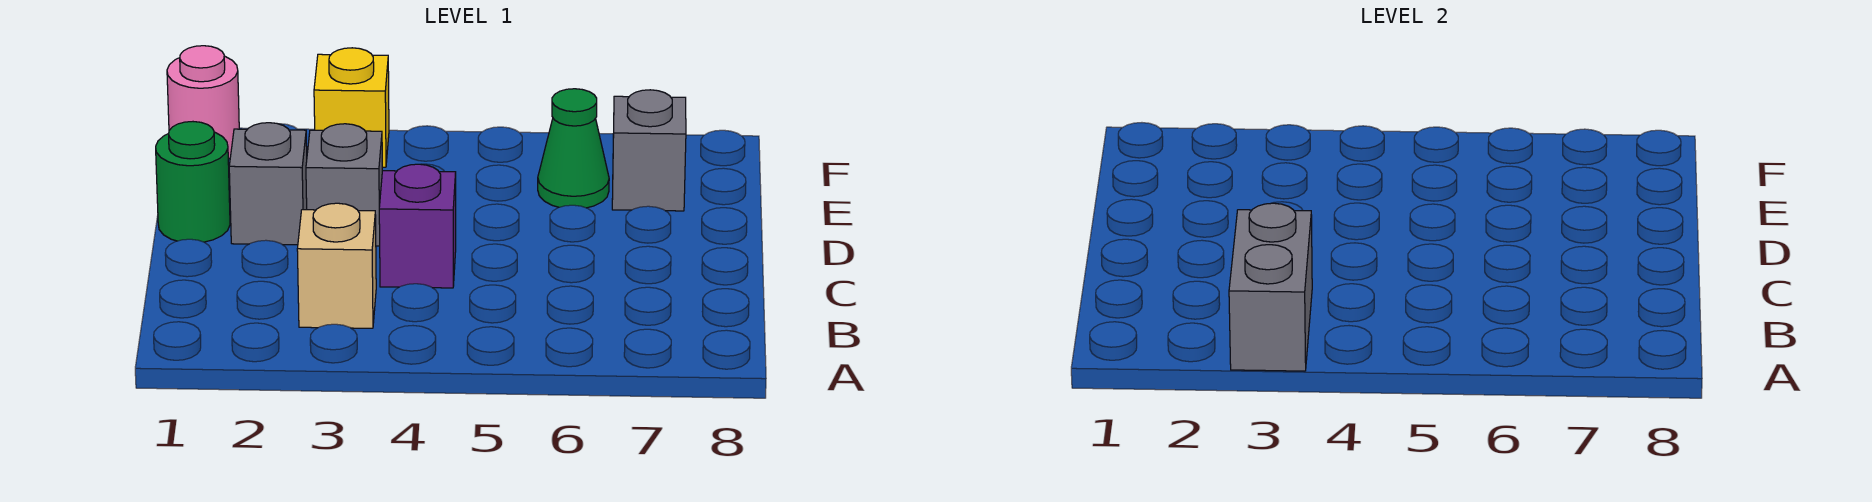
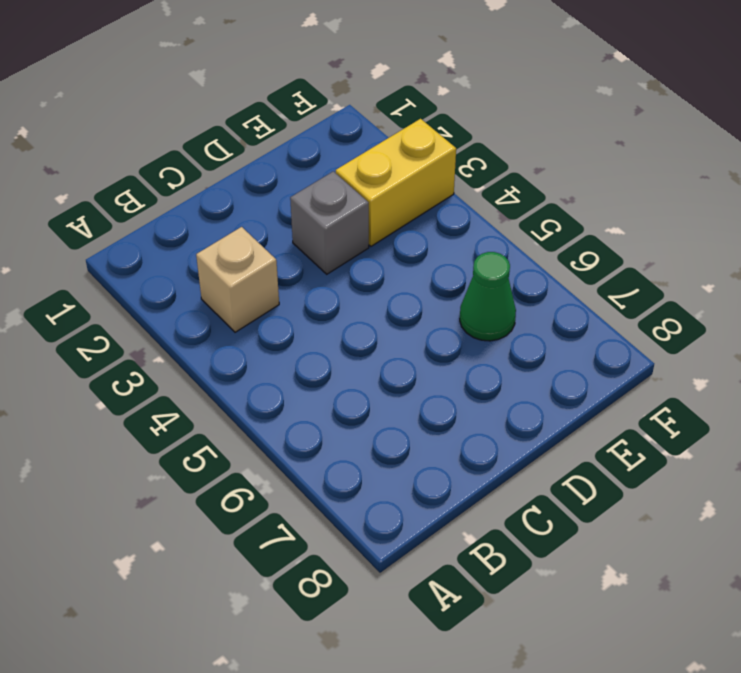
yellow 1x2 brick [336,119,456,246] -> yellow 1x1 brick [314,48,389,167]
none -> purple 1x1 brick [379,164,456,288]
none -> green 1x1 round brick [156,122,230,242]

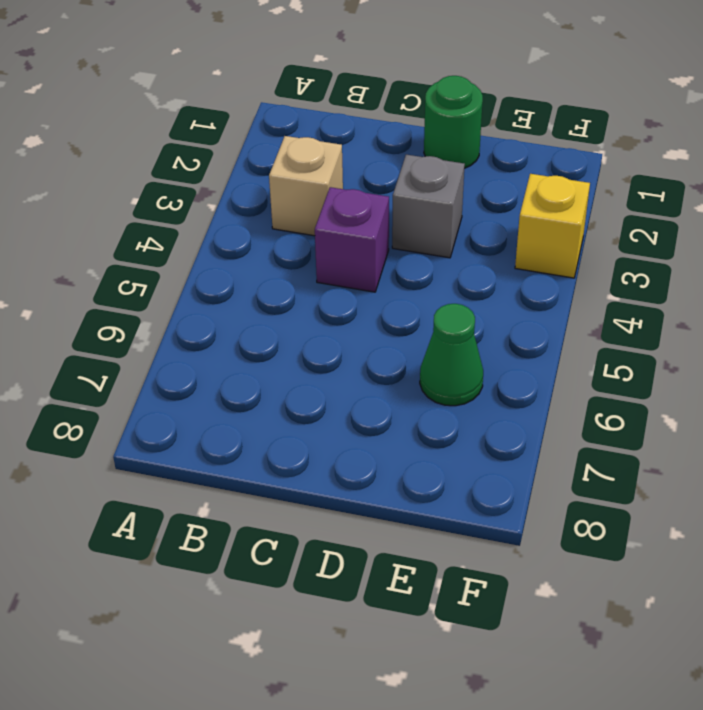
none -> grey 1x1 brick [229,123,307,245]
none -> grey 1x1 brick [612,90,686,211]

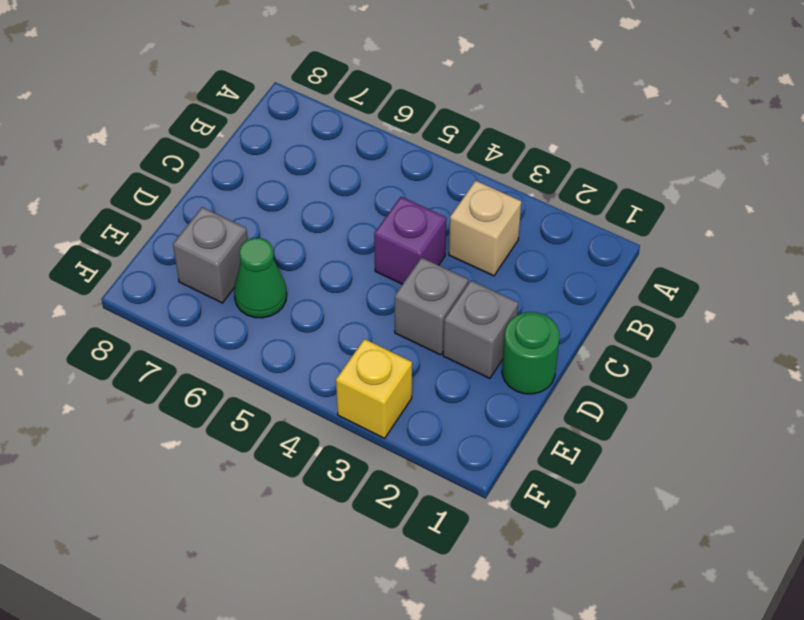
none -> pink 1x1 round brick [167,46,239,159]
none -> grey 1x2 brick [1229,203,1312,371]

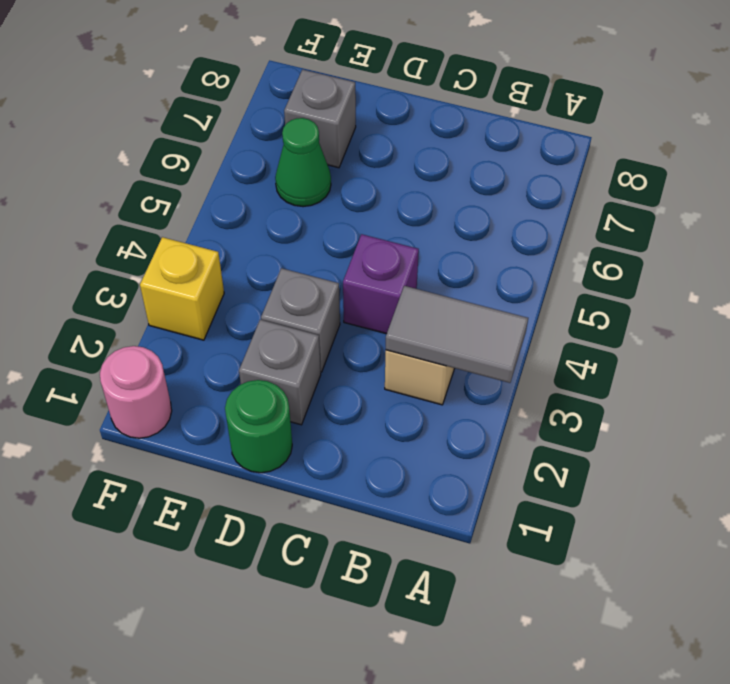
grey 1x2 tile [386,286,528,383] -> grey 1x2 brick [1229,203,1312,371]

